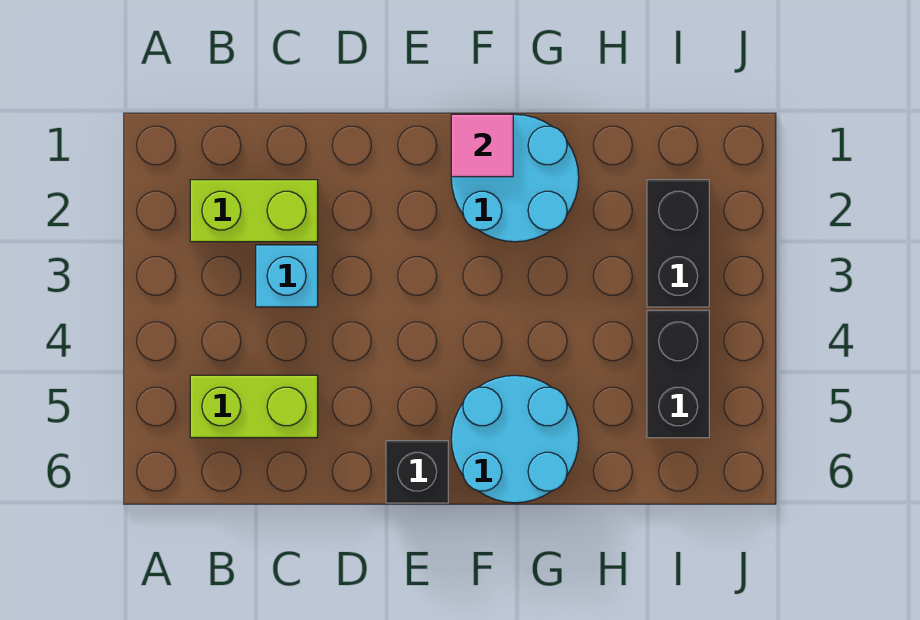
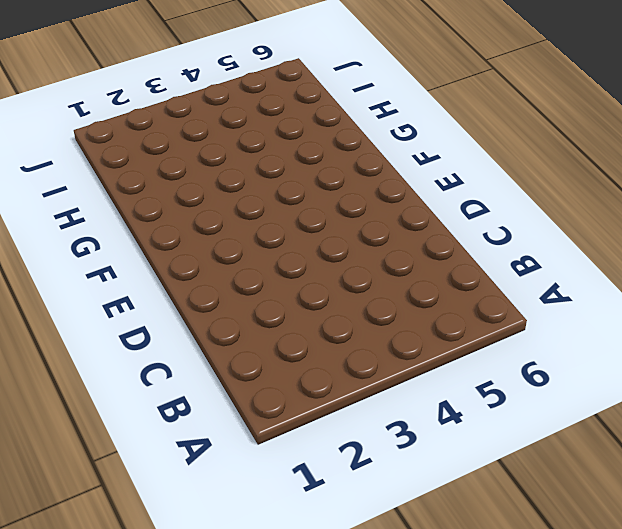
none -> lime 1x2 brick [190,180,318,242]
none -> lime 1x2 brick [190,375,318,438]

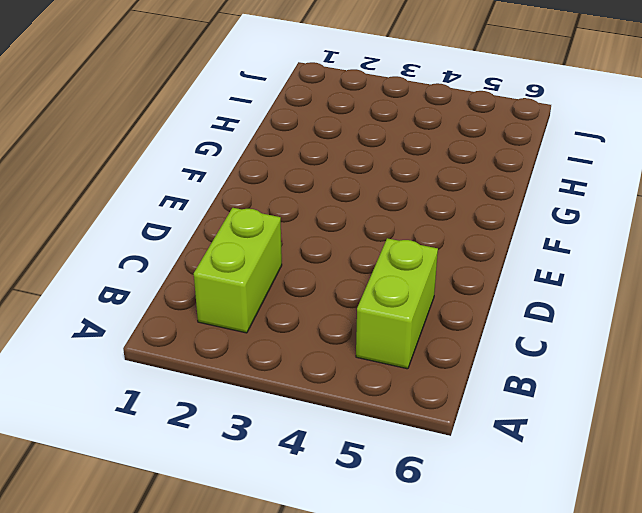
none -> cyan 1x1 brick [256,245,318,307]
none -> black 1x1 brick [386,441,448,503]

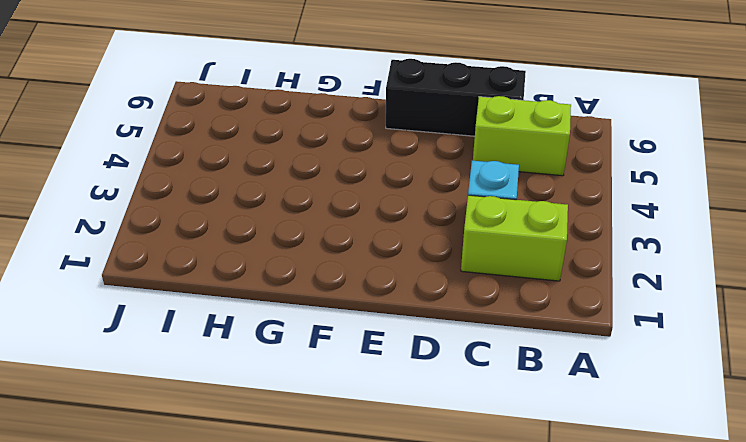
black 1x3 brick [386,59,526,136] -> black 1x1 brick [386,441,448,503]
none -> cyan 2x2 round brick [451,114,579,242]
none -> cyan 2x2 round brick [451,375,579,503]

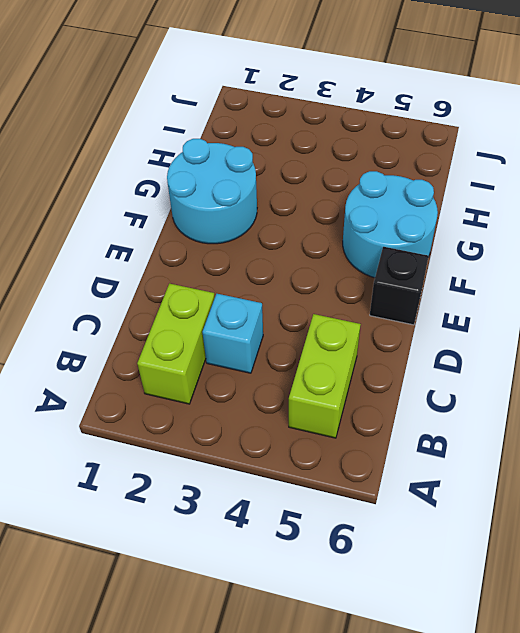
none -> black 1x2 brick [647,180,709,307]
none -> black 1x2 brick [647,310,709,438]

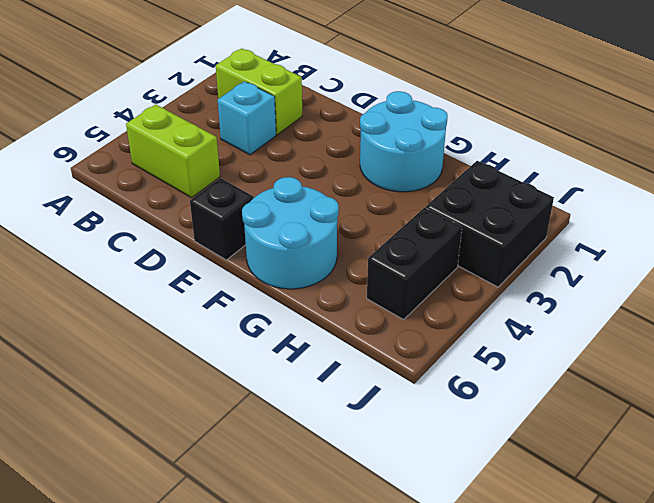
black 2x2 brick [426,161,554,287] -> black 1x2 brick [647,180,709,307]
none -> pink 1x1 tile [451,114,513,177]

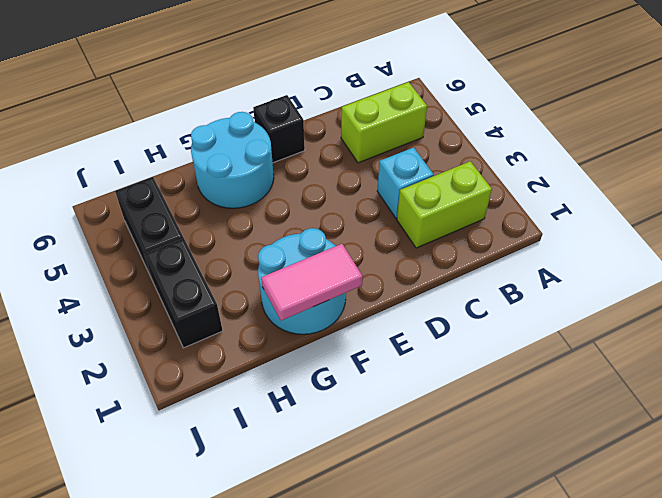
pink 1x2 tile [261,244,363,321] -> pink 1x1 tile [451,114,513,177]

